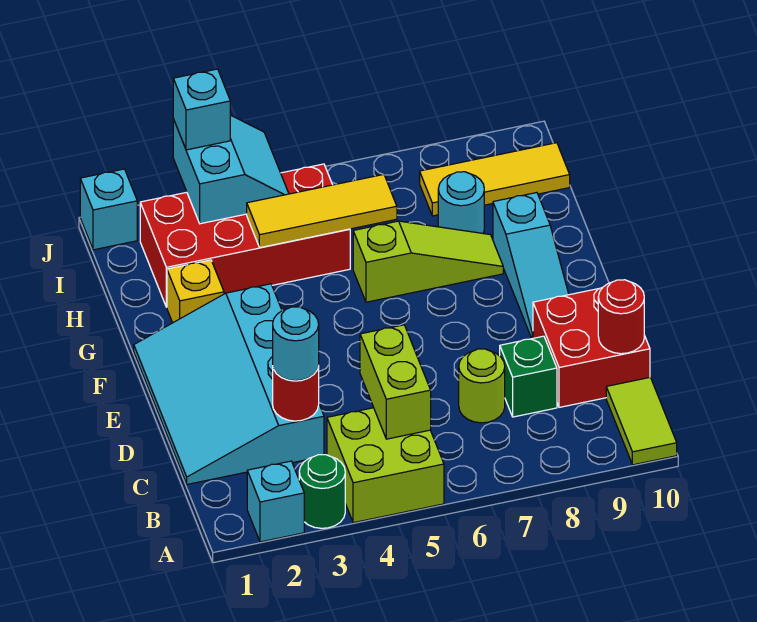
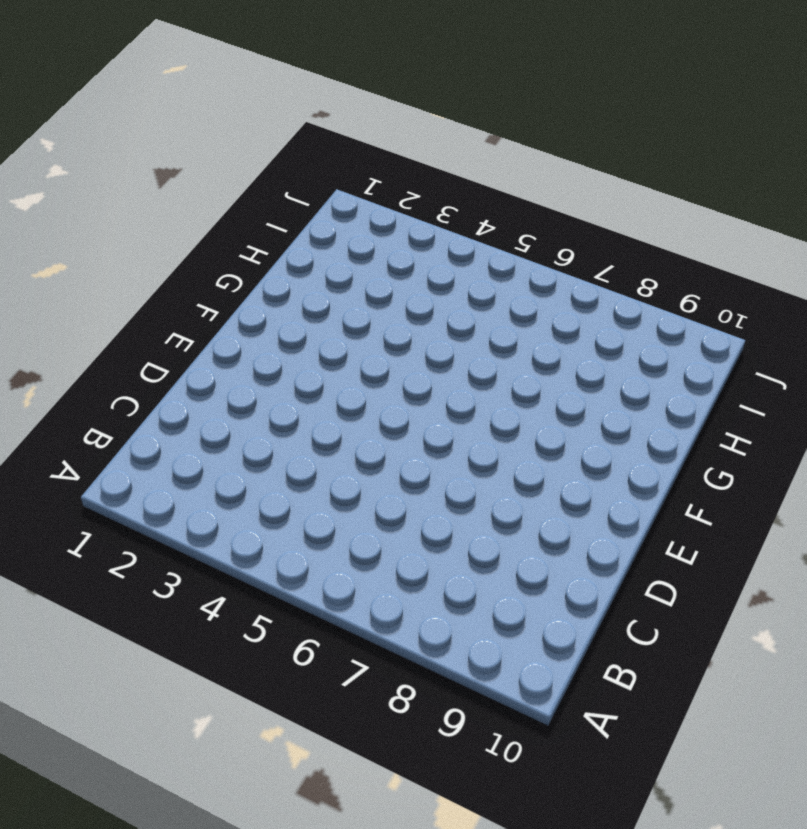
none -> cyan 1x1 brick [247,461,304,542]
none -> green 1x1 round brick [299,455,345,528]
none -> lime 2x2 brick [327,408,444,523]

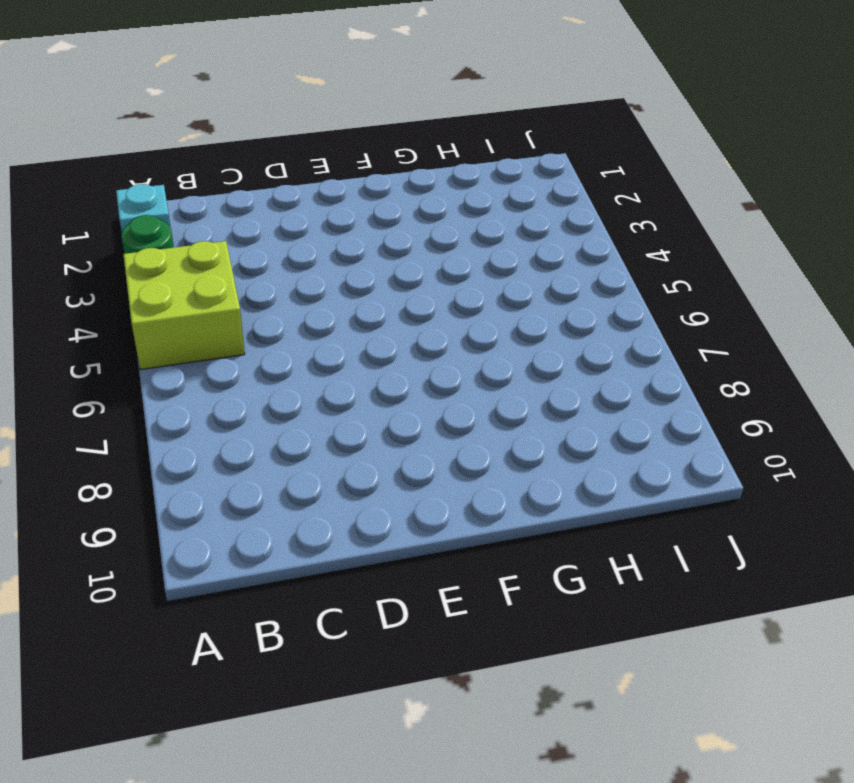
none -> lime 1x2 tile [606,378,677,465]
none -> cyan 3x4 slope [134,284,324,484]
none -> lime 1x1 round brick [459,349,505,423]

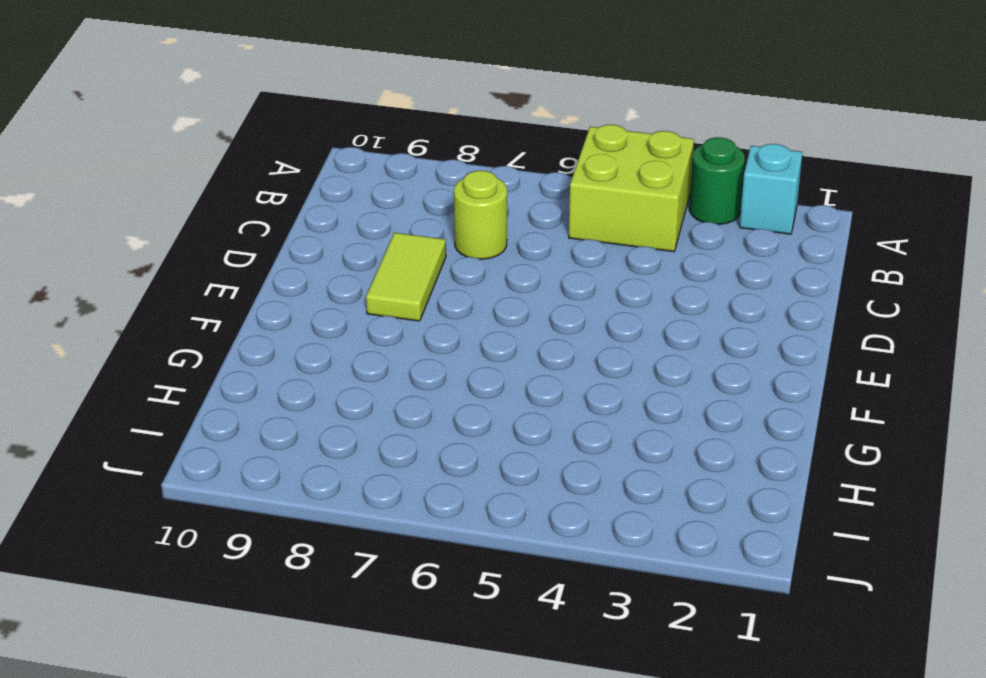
lime 1x2 tile [366,233,446,321] -> lime 1x2 tile moved to [606,378,677,465]
none -> cyan 3x4 slope [134,284,324,484]
none -> green 1x1 brick [500,336,557,417]
none -> red 2x2 brick [533,288,650,407]

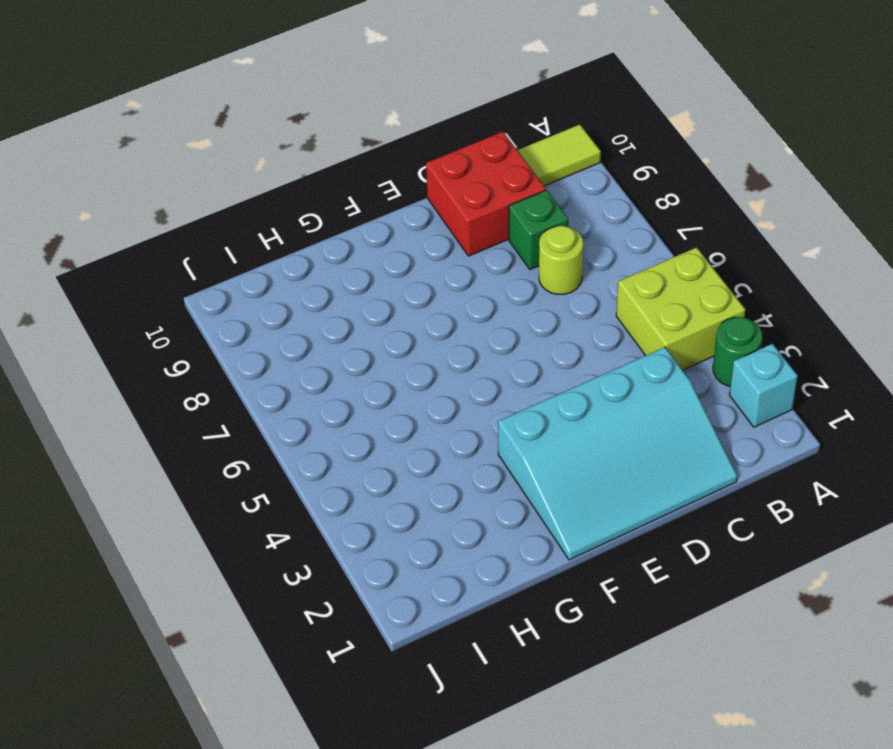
none -> cyan 1x3 slope [493,193,569,338]
none -> yellow 1x1 brick [167,260,224,323]
none -> lime 1x3 slope [353,221,503,302]

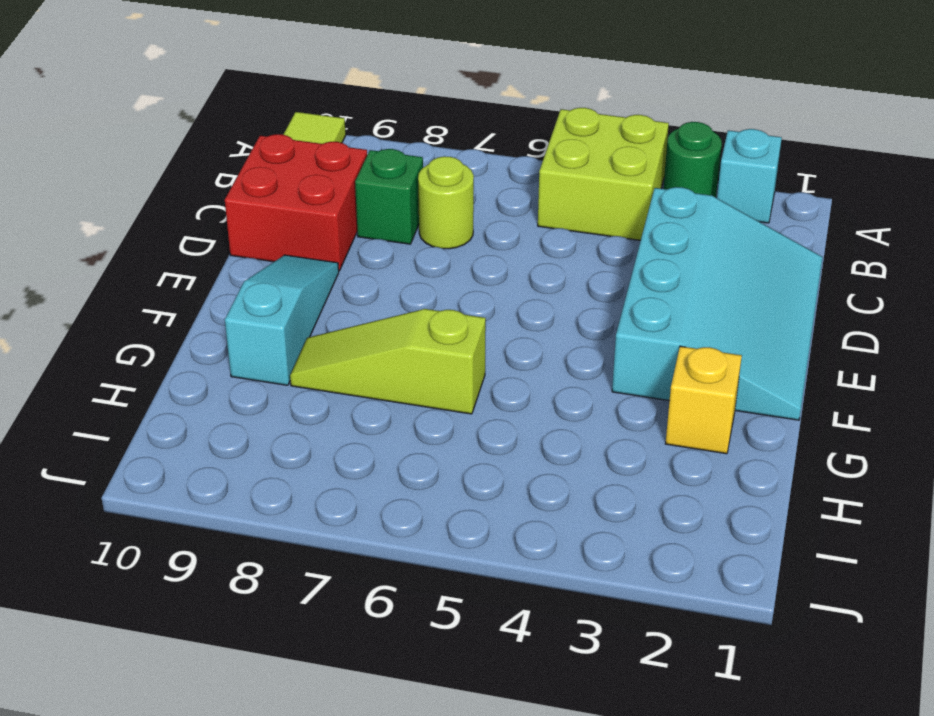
none -> red 2x4 brick [140,164,350,307]
none -> cyan 1x1 round brick [438,172,484,233]
none -> yellow 1x3 tile [420,143,570,216]

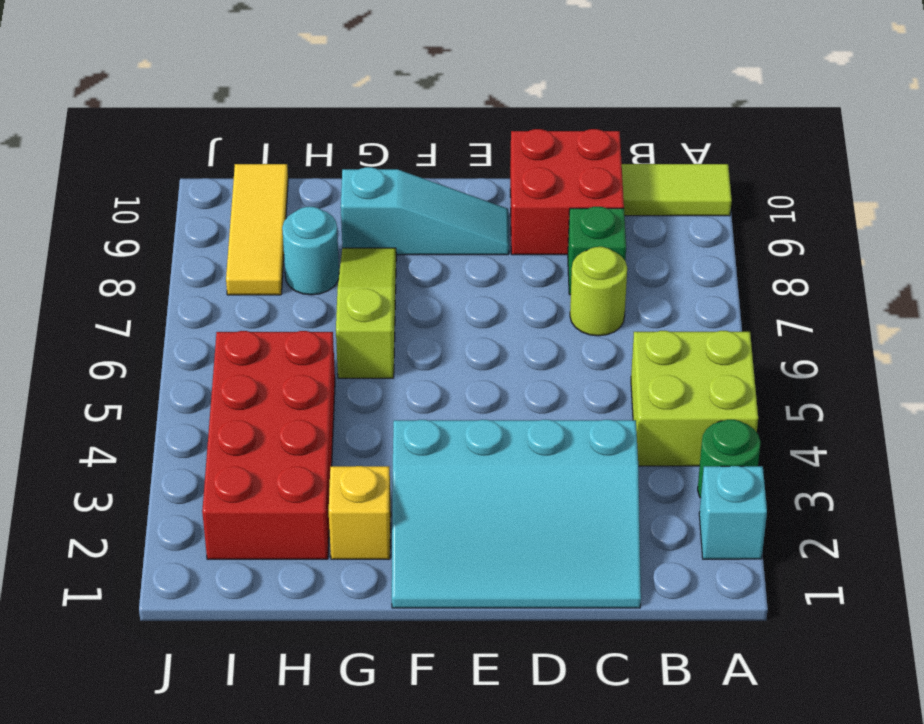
none -> cyan 1x1 brick [80,169,137,250]
none -> lime 1x2 brick [360,325,431,439]
none -> red 1x1 round brick [273,366,319,421]

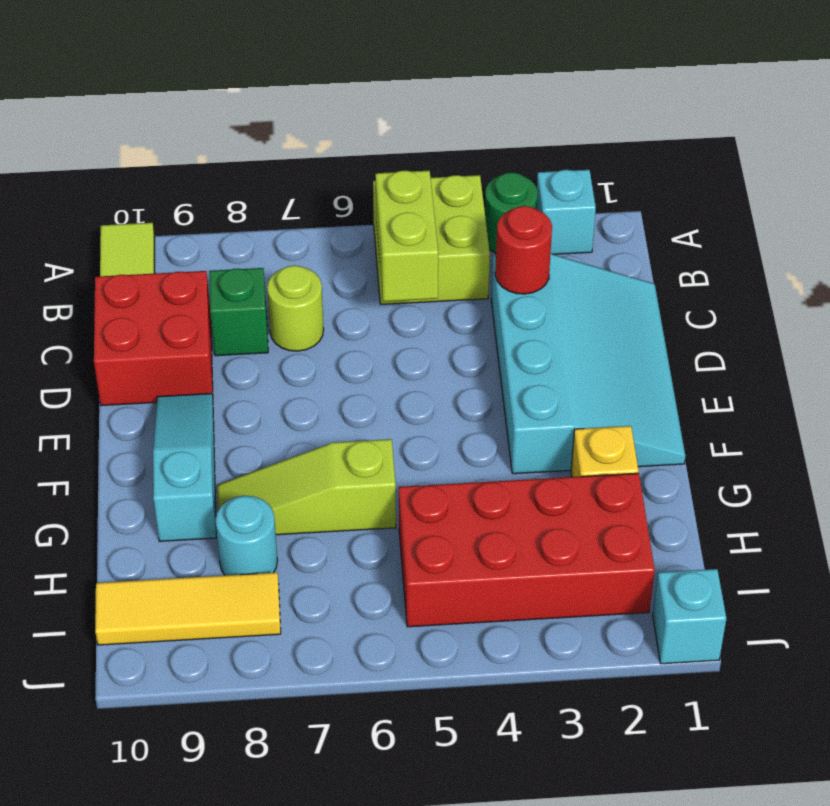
none -> red 1x1 round brick [598,280,644,354]
none -> yellow 1x3 tile [247,174,397,248]
none -> cyan 2x2 slope [173,115,289,224]

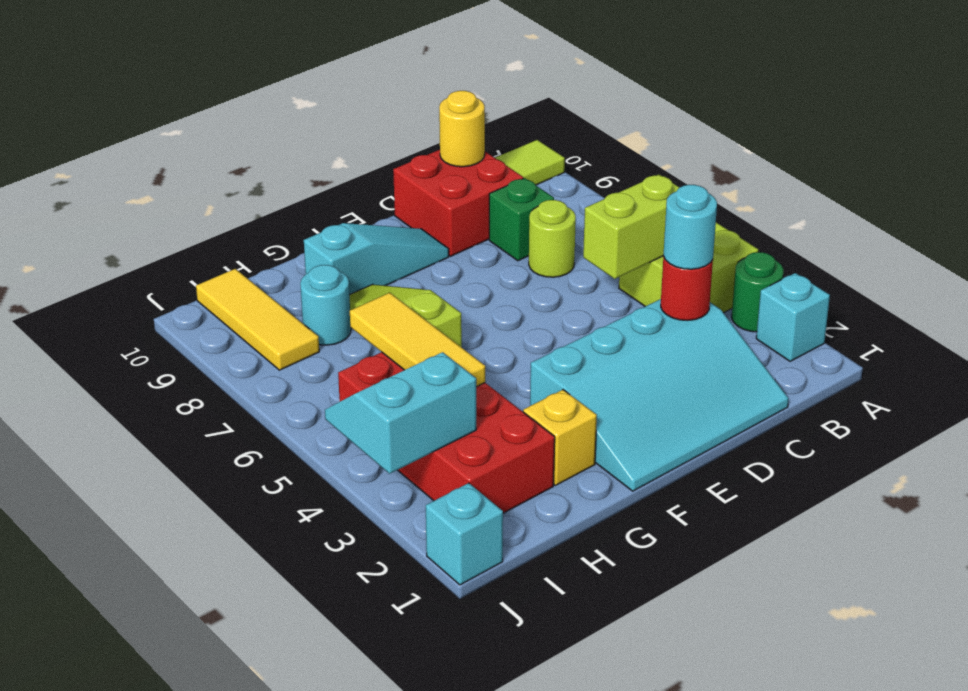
yellow 1x1 round brick [439,91,485,167] -> red 1x1 round brick [598,280,644,354]
none -> cyan 1x1 brick [173,69,230,150]

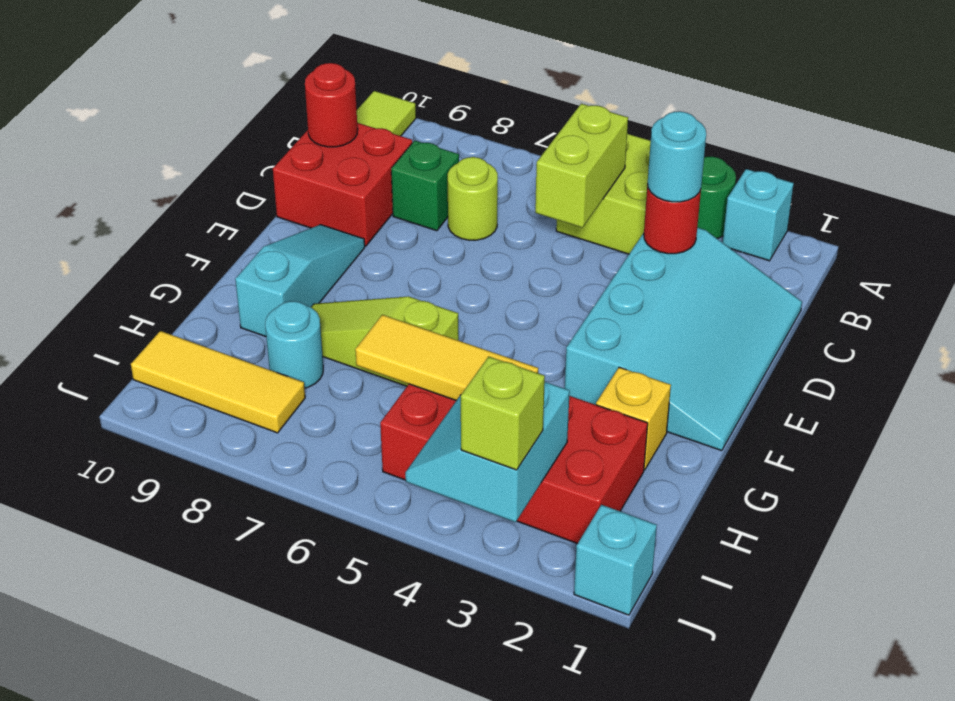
lime 1x1 brick [461,356,545,470] -> cyan 1x1 brick [173,69,230,150]

